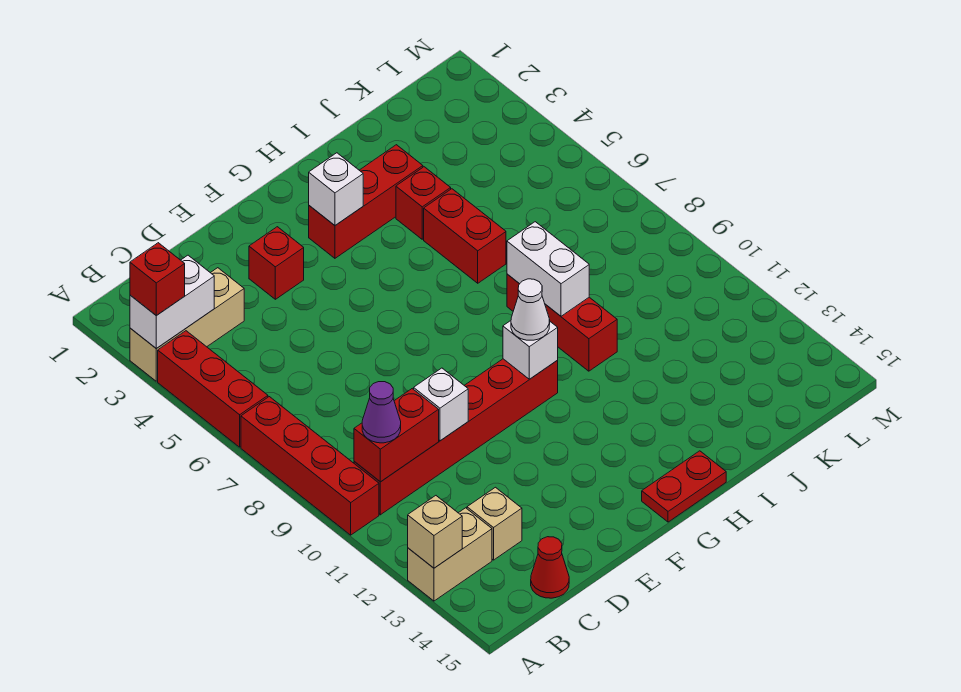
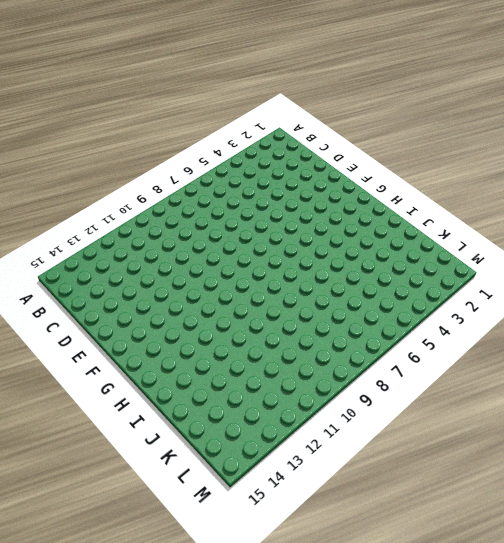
none -> tan 1x3 brick [130,268,244,381]
none -> red 1x3 brick [158,331,268,447]
none -> red 1x4 brick [241,397,379,535]

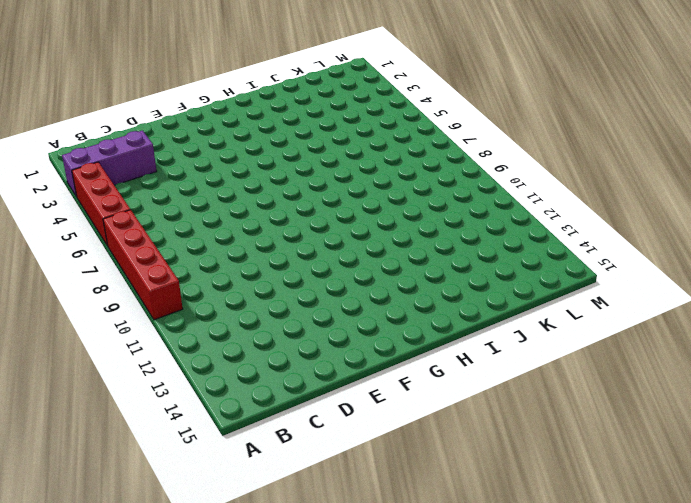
purple 1x3 brick [62,130,157,197] -> tan 1x3 brick [130,268,244,381]
none -> tan 1x2 brick [408,508,492,601]
none -> red 1x6 brick [354,359,558,515]
none -> tan 1x1 brick [467,487,522,560]

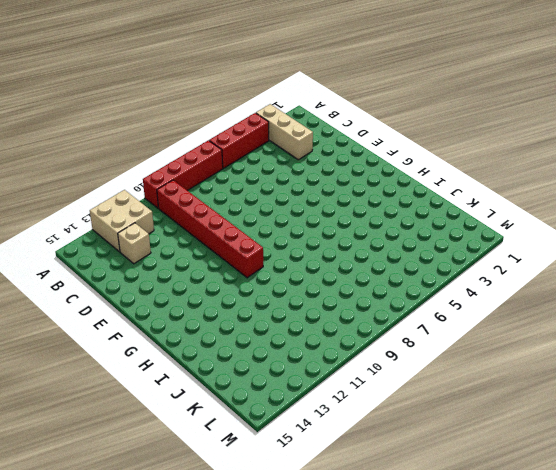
tan 2x2 brick [90,190,154,252] -> tan 1x2 brick [408,508,492,601]
none -> red 1x1 cone [531,537,569,598]
none -> red 1x1 brick [249,227,304,299]
none -> red 1x3 brick [309,145,423,258]

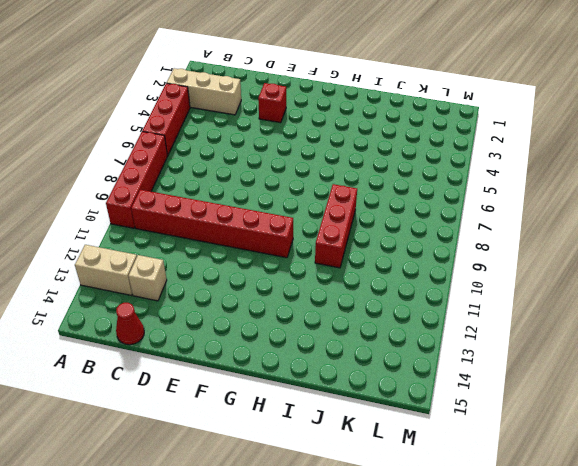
none -> red 1x3 brick [309,145,423,258]
none -> red 1x2 plate [642,451,726,522]
none -> red 1x1 brick [396,167,451,239]

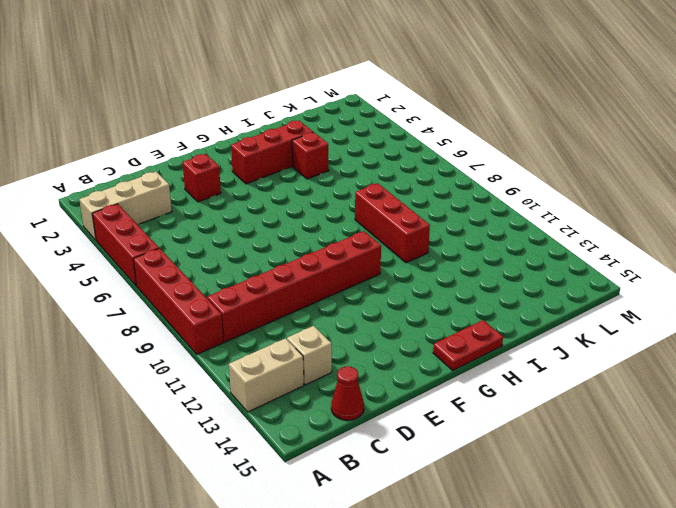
none -> red 1x2 brick [424,189,506,283]
none -> white 1x2 brick [130,255,214,349]
none -> tan 1x1 brick [408,496,462,568]

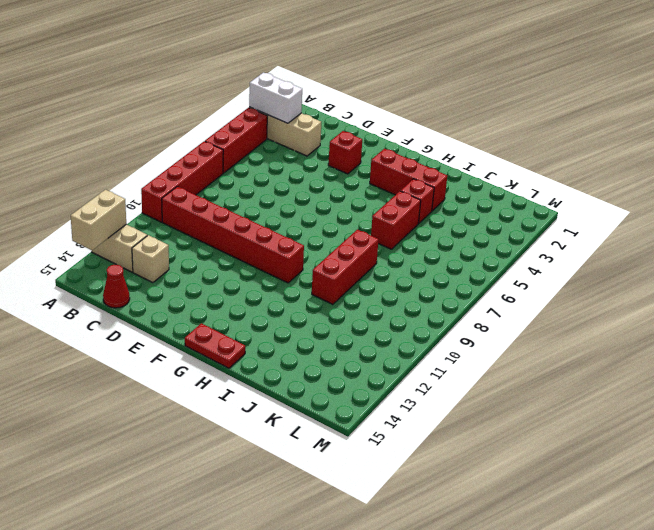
tan 1x2 brick [71,190,126,250] -> tan 1x1 brick [408,496,462,568]
none -> red 1x2 brick [354,389,439,482]
none -> white 1x1 brick [414,368,468,441]
none -> white 1x1 brick [309,153,363,225]

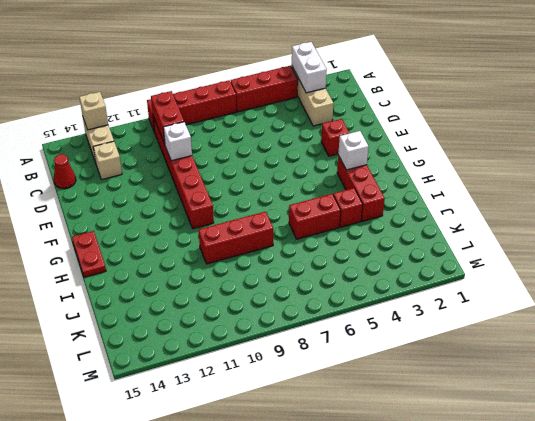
none -> white 1x1 brick [503,321,558,379]
none -> white 1x2 brick [507,222,589,316]
none -> red 1x1 brick [130,243,185,316]

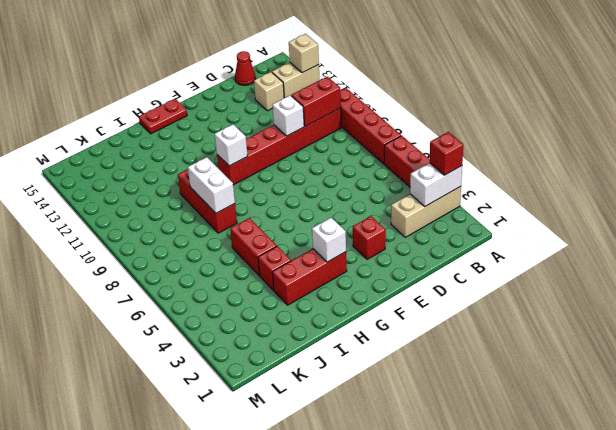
none -> purple 1x1 cone [362,382,401,443]
none -> white 1x1 cone [511,279,550,340]

